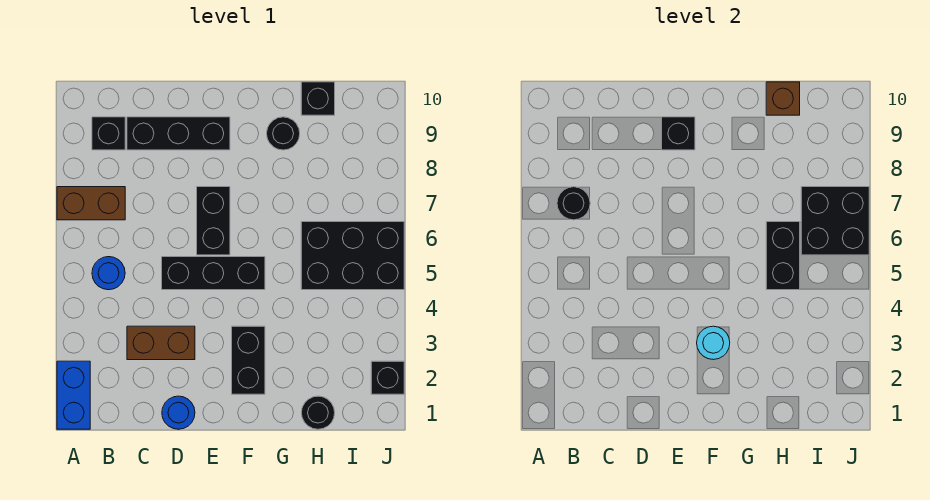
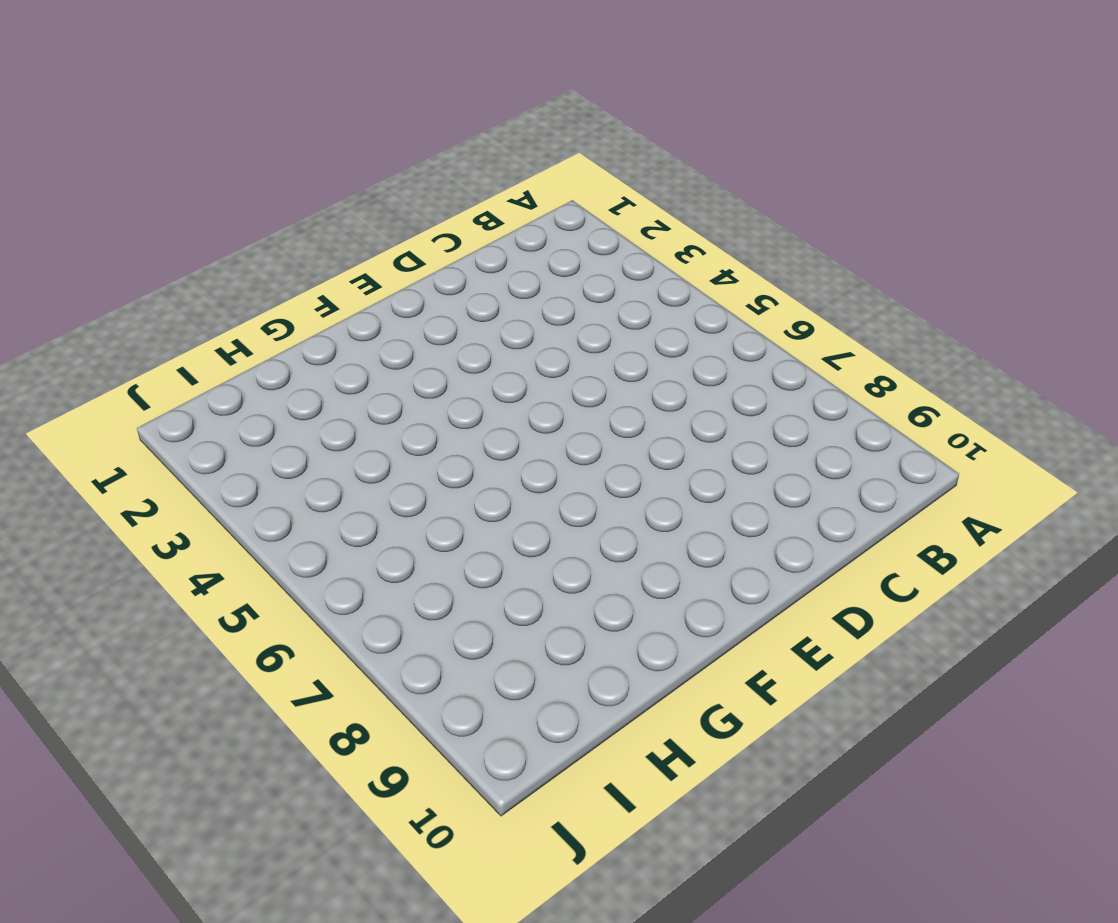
none -> blue 1x2 brick [57,361,90,429]
none -> brown 1x2 brick [57,187,125,220]
none -> blue 1x1 round brick [92,257,125,290]

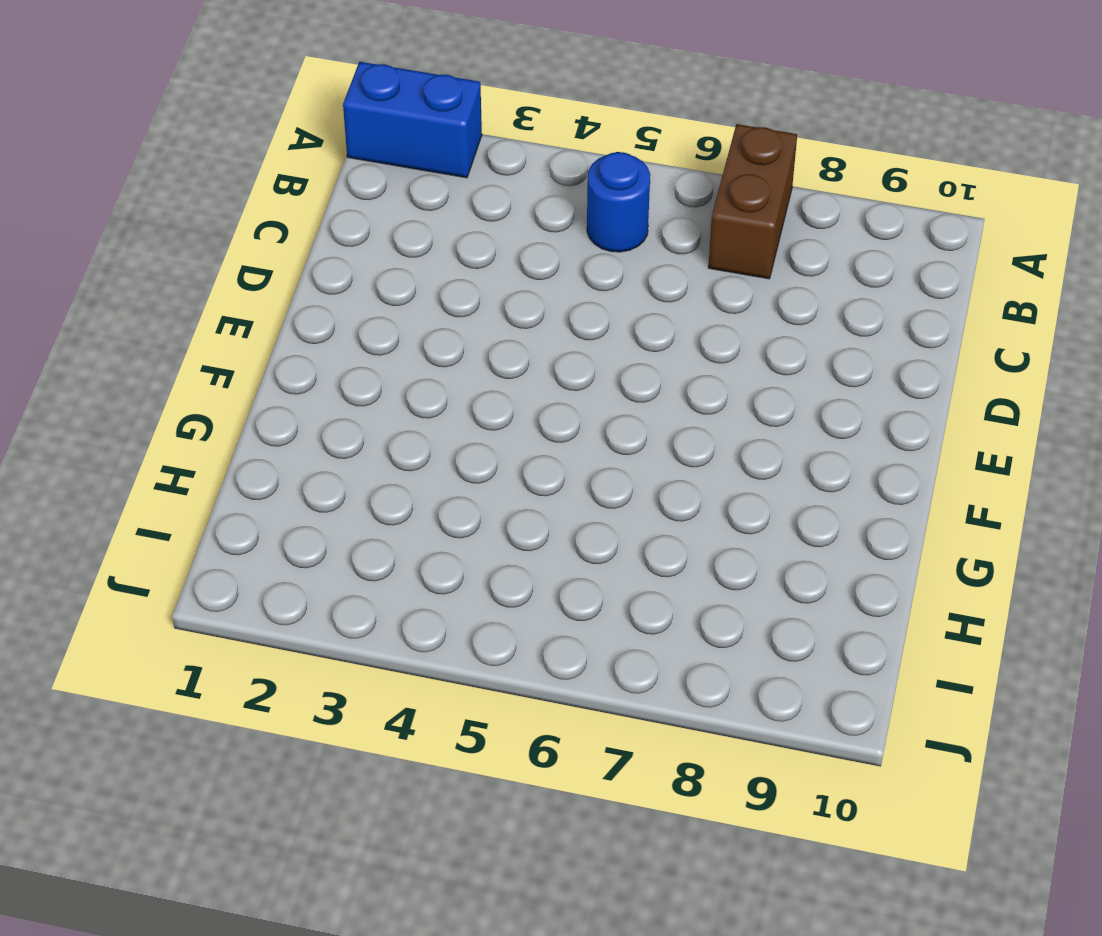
none -> black 1x1 brick [92,117,125,150]
none -> brown 1x2 brick [127,326,195,360]
none -> black 1x3 brick [127,117,230,150]

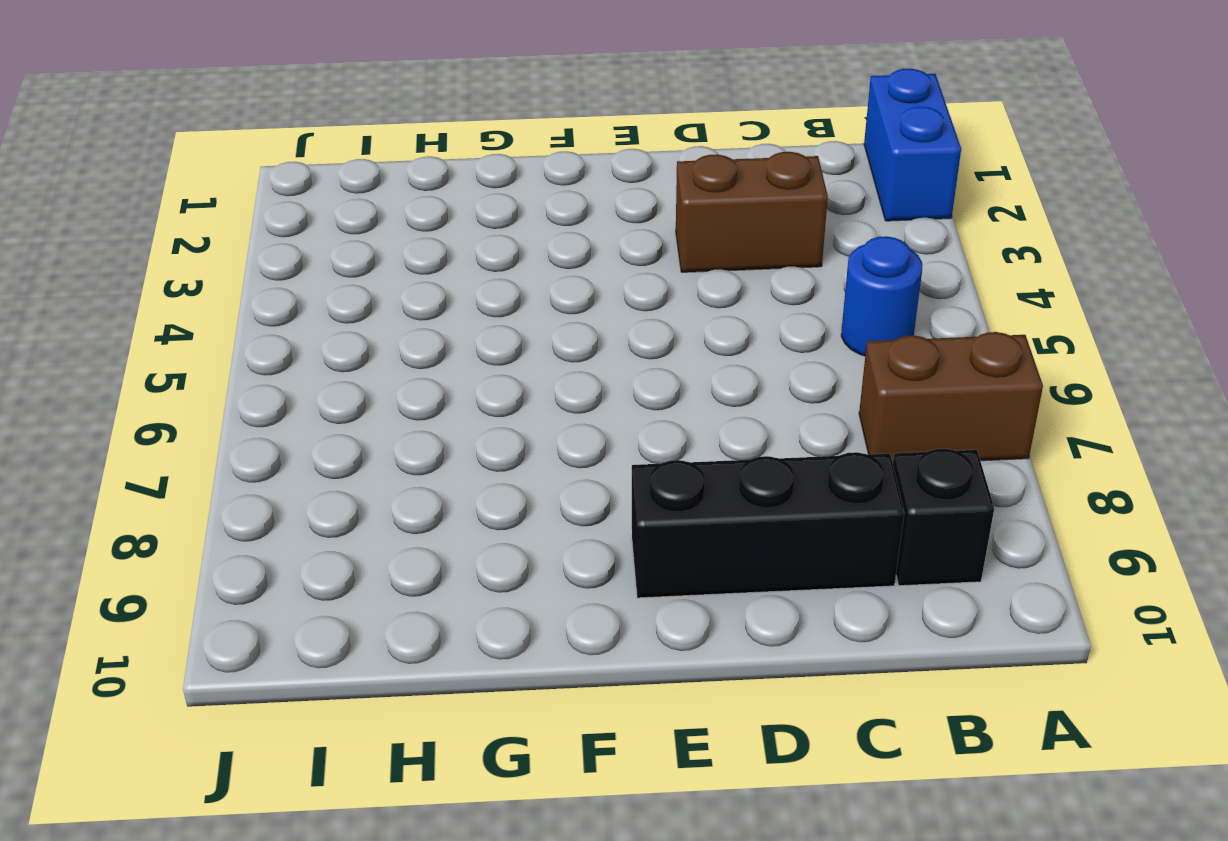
none -> blue 1x1 round brick [162,396,195,429]
none -> black 1x3 brick [162,257,265,290]
none -> black 1x2 brick [197,187,230,255]

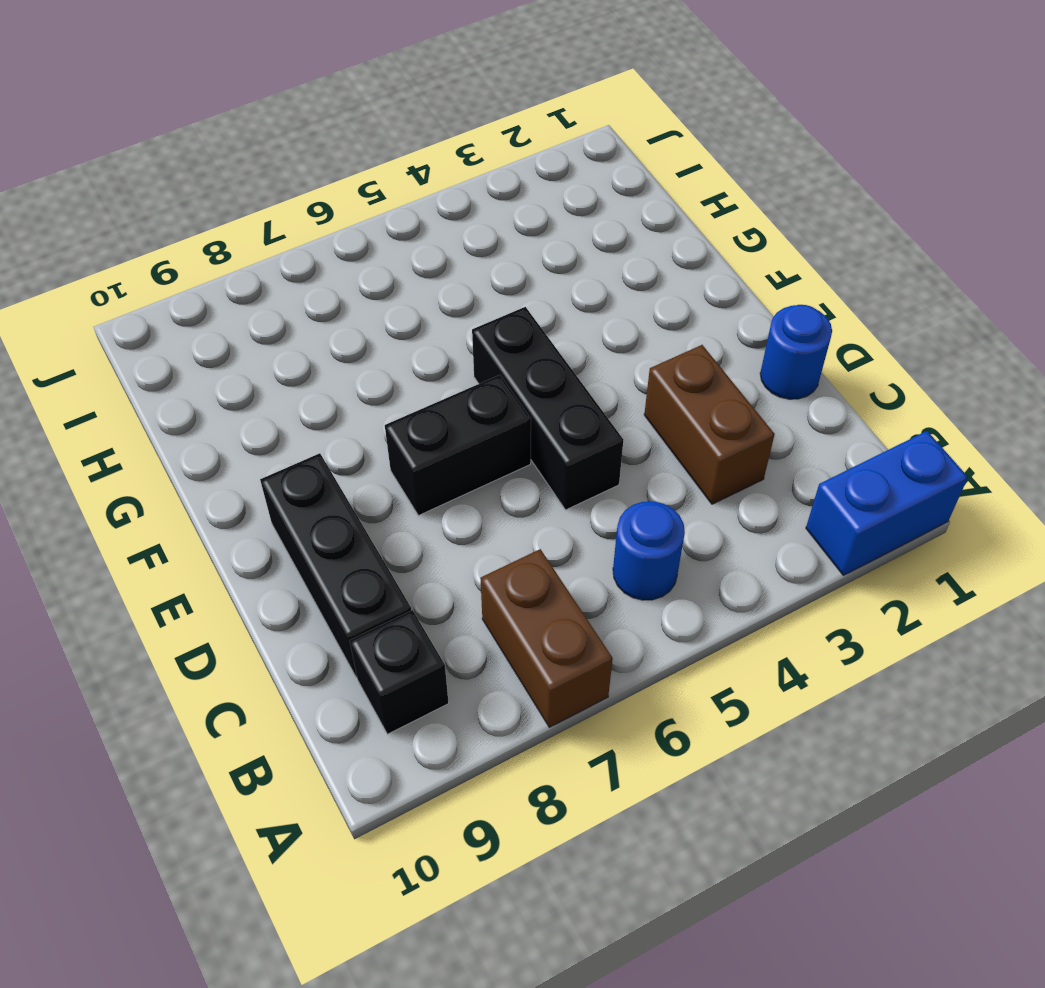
none -> black 1x2 brick [232,326,265,394]
none -> black 1x1 round brick [267,117,300,150]
none -> black 1x1 round brick [301,396,335,429]

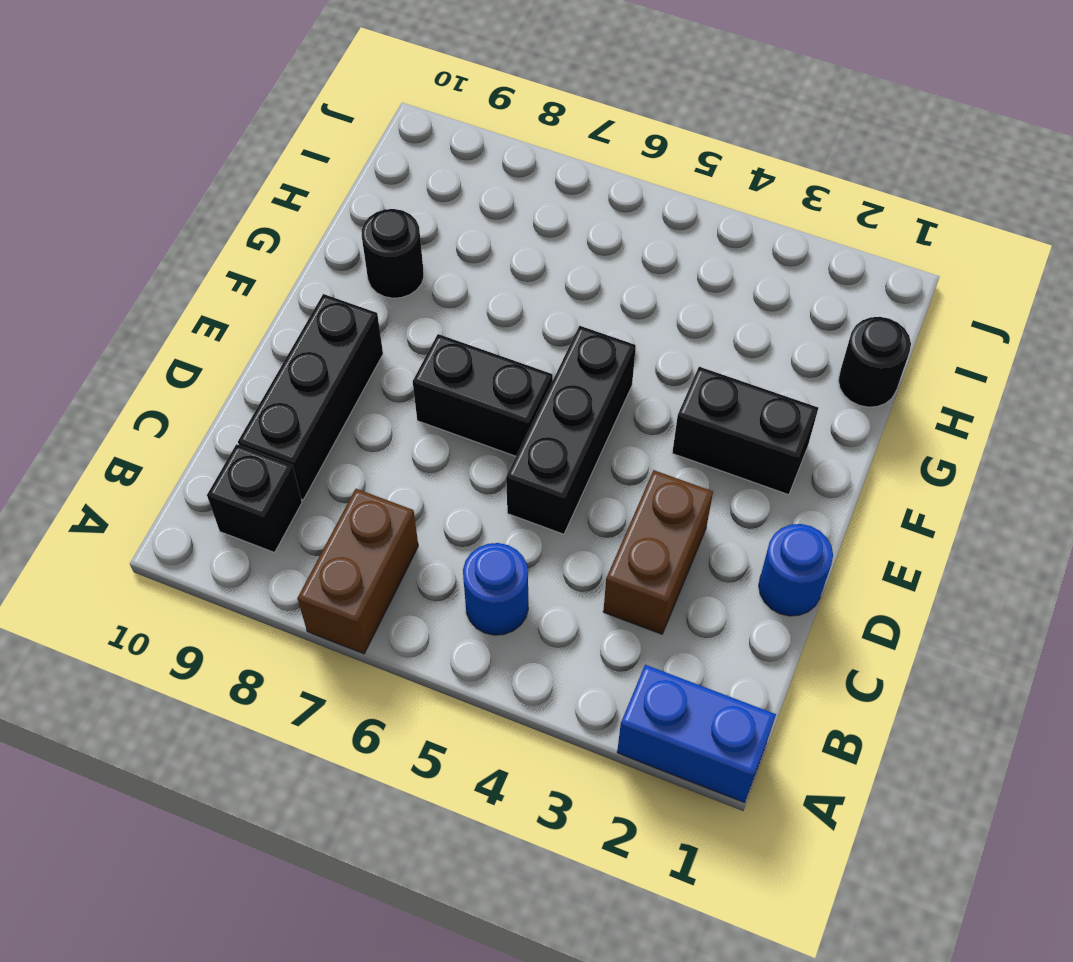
none -> black 2x3 brick [301,222,404,290]
none -> black 1x1 brick [301,82,335,115]
none -> black 1x1 brick [371,361,404,394]

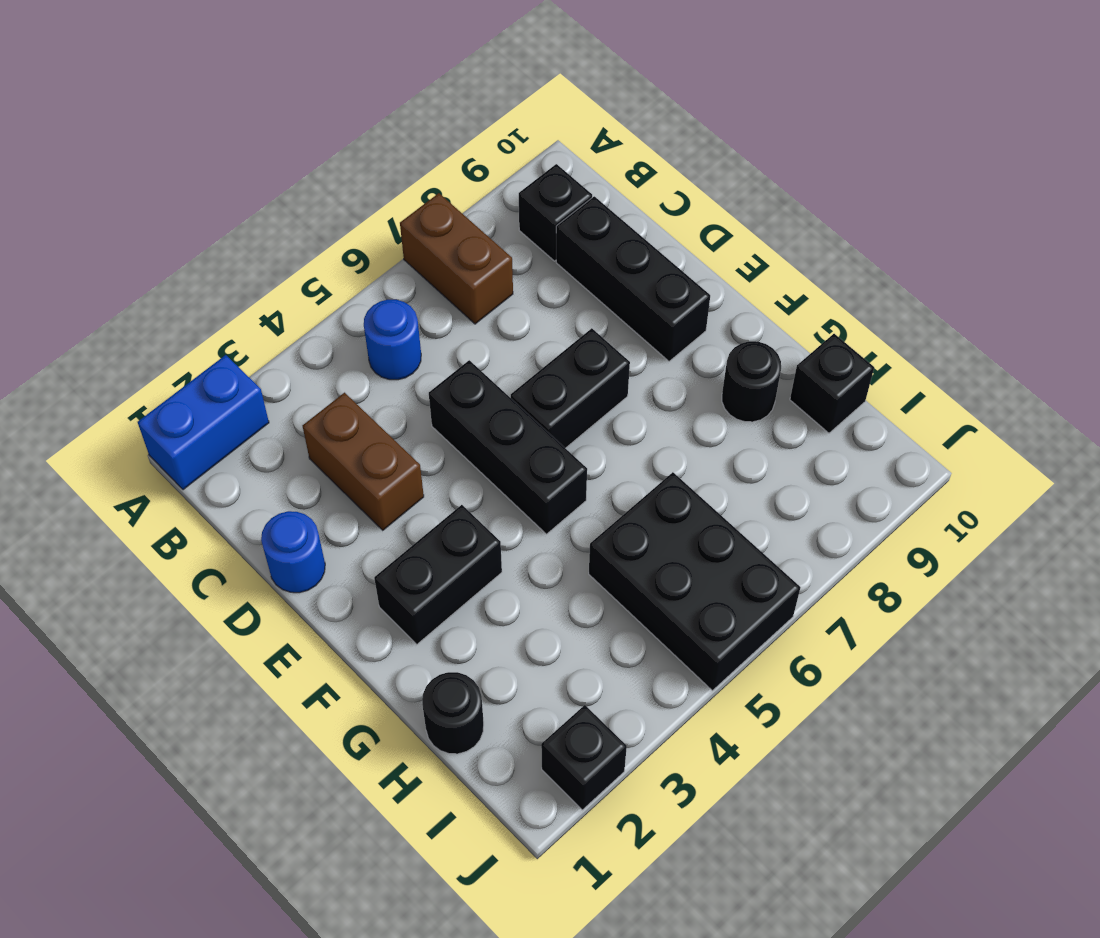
none -> black 1x1 round brick [557,187,590,220]
none -> black 1x1 brick [662,117,695,150]
none -> cyan 1x1 round brick [697,326,730,360]

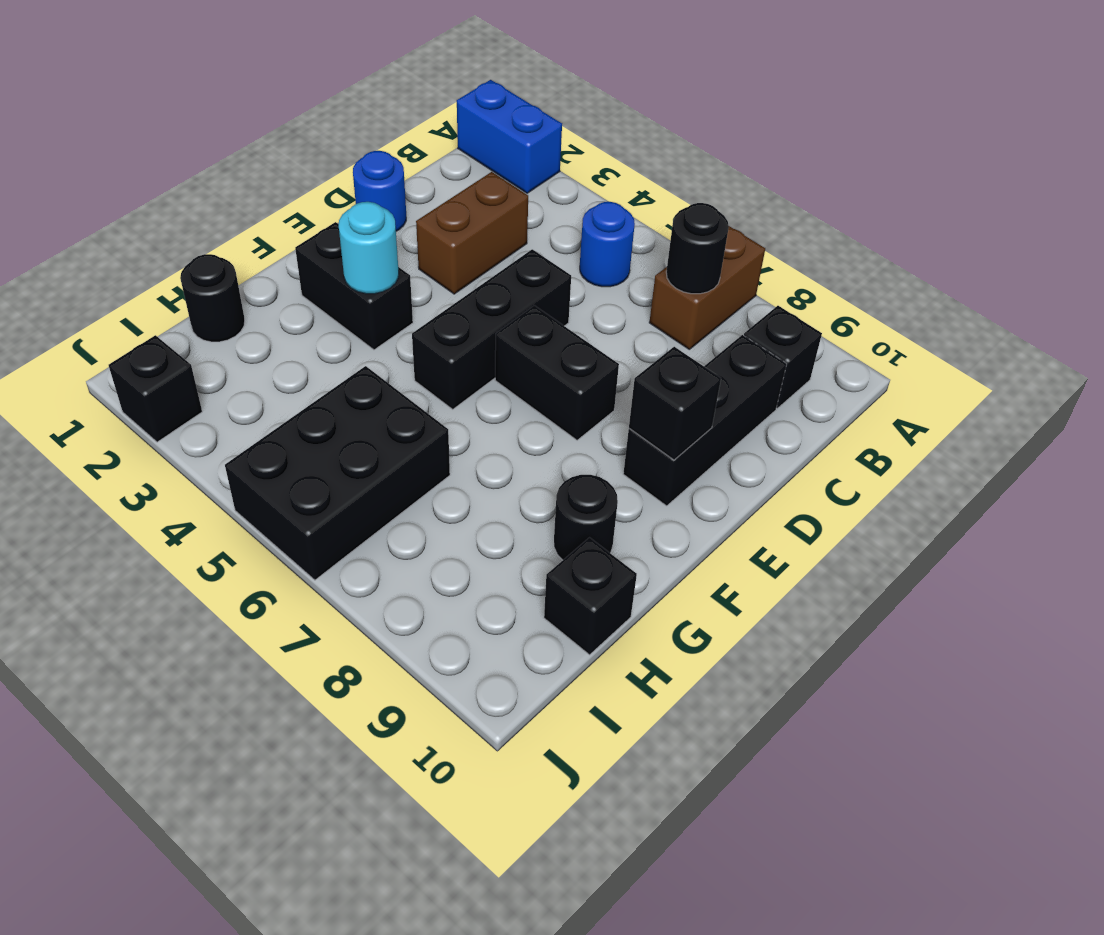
none -> black 1x2 brick [766,222,800,290]
none -> brown 1x1 brick [766,82,800,115]
none -> black 2x2 brick [801,187,869,255]

